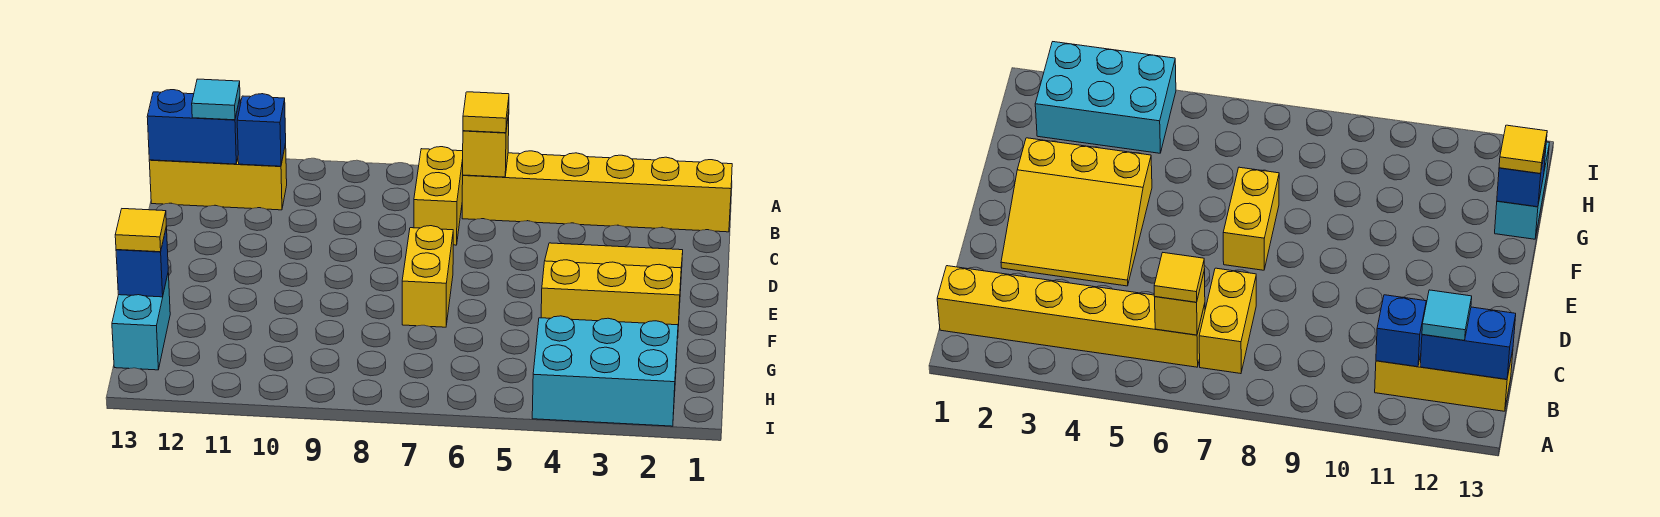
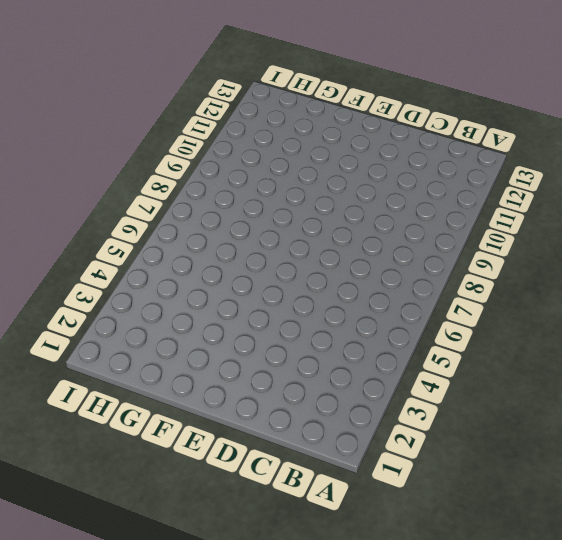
none -> yellow 1x6 brick [462,151,732,232]
none -> yellow 1x2 brick [414,147,463,245]
none -> yellow 1x3 brick [149,144,287,210]

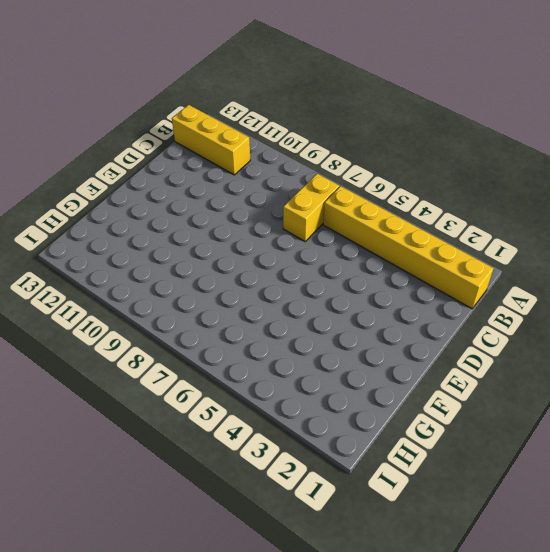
none -> yellow 3x3 slope [541,243,683,339]
none -> yellow 1x2 brick [402,226,453,327]
none -> cyan 1x2 brick [112,273,170,370]

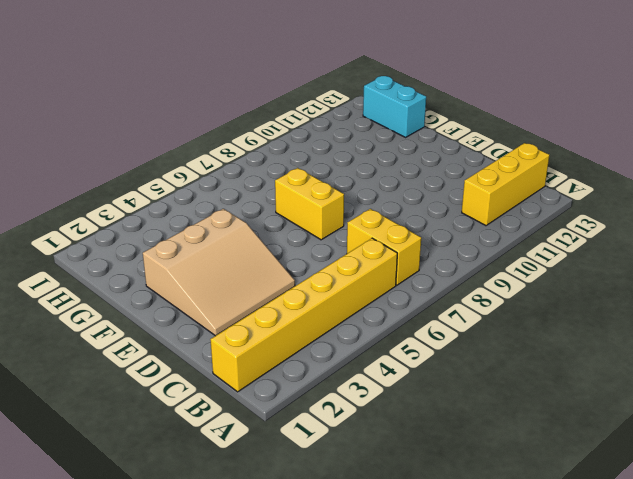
tan 3x3 slope [143,209,295,336] -> yellow 3x3 slope [541,243,683,339]
none -> cyan 2x3 brick [532,316,678,426]
none -> yellow 1x1 brick [463,112,509,177]
none -> blue 1x1 brick [237,94,286,166]

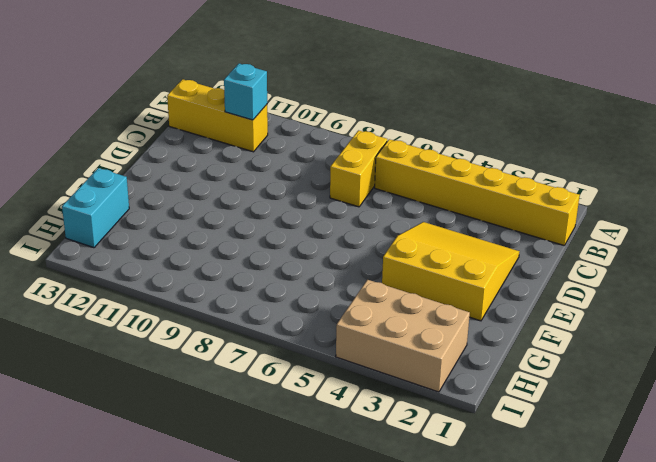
cyan 1x1 brick [224,64,267,120] -> blue 1x1 brick [237,94,286,166]
tan 2x3 brick [336,280,470,392] -> cyan 2x3 brick [532,316,678,426]
none -> yellow 1x2 brick [402,226,453,327]
none -> yellow 1x1 brick [463,112,509,177]
none -> blue 1x2 brick [147,90,240,164]

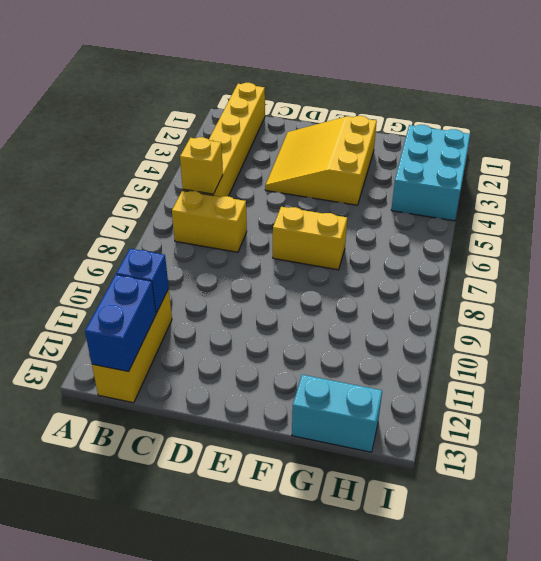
none -> blue 1x1 brick [116,226,168,297]
none -> yellow 1x1 tile [463,92,509,133]
none -> cyan 1x1 tile [192,79,240,120]

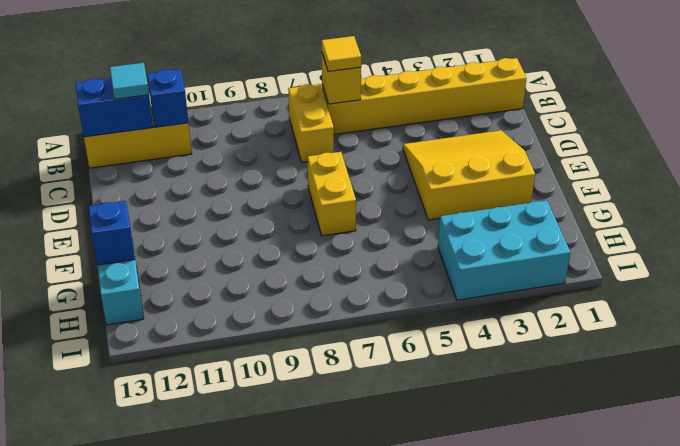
none -> yellow 1x1 tile [115,209,166,252]

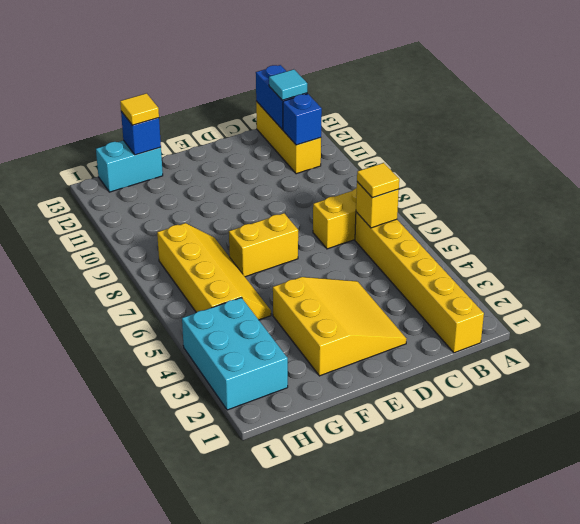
yellow 2x4 slope [157,223,271,320] -> none

